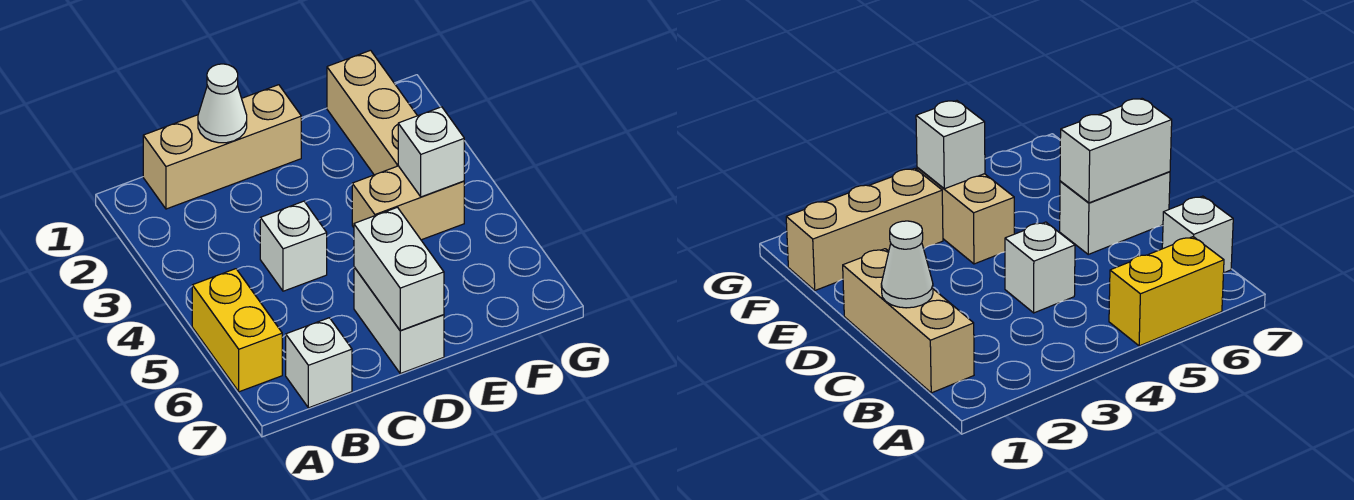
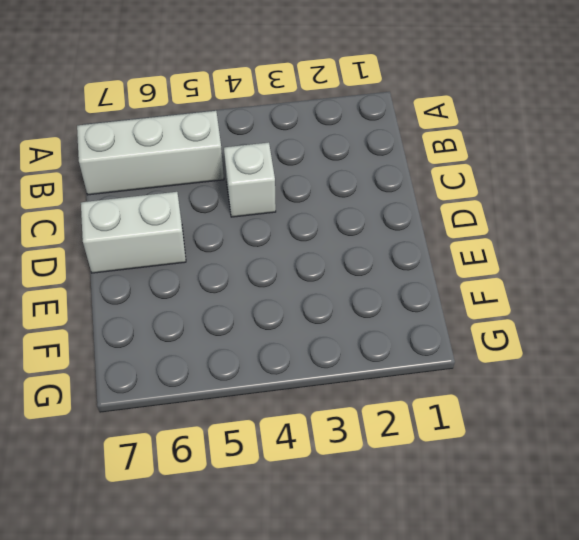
white 1x3 brick [77,111,224,195] -> white 1x1 brick [286,318,352,408]
none -> yellow 1x2 brick [192,269,282,392]
none -> tan 1x3 brick [143,85,301,209]

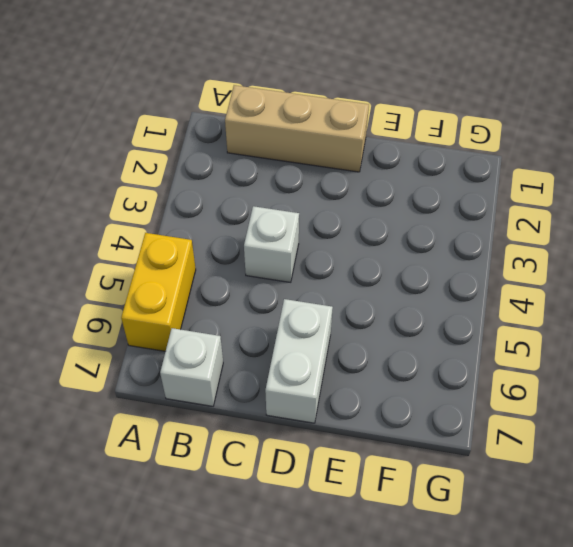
none -> tan 1x2 brick [352,166,464,240]
none -> tan 1x3 brick [327,50,417,175]

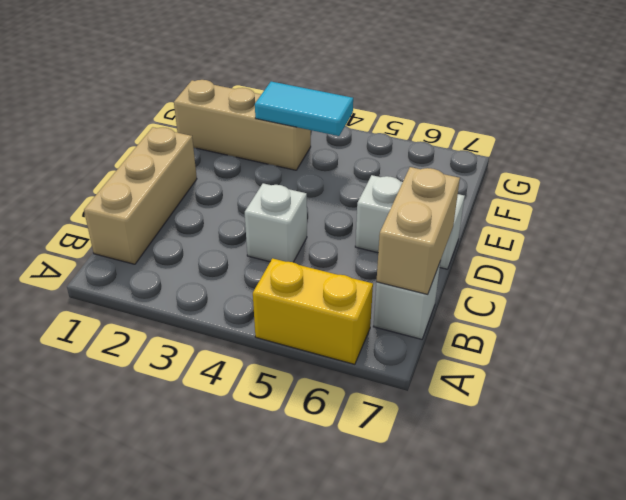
tan 1x2 brick [376,167,460,294] -> tan 1x2 brick moved to [352,166,464,240]
cyan 1x2 tile [255,82,353,136] -> white 1x1 brick [398,107,464,197]
none -> white 1x1 cone [198,64,247,143]
none -> white 1x2 brick [354,207,444,331]

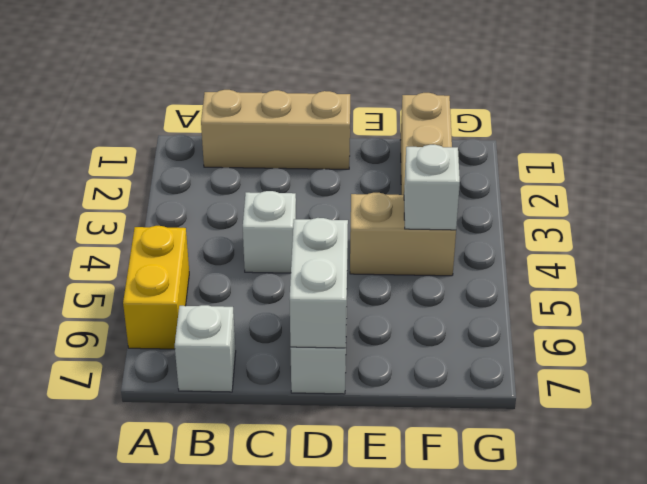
none -> white 1x1 cone [198,64,247,143]

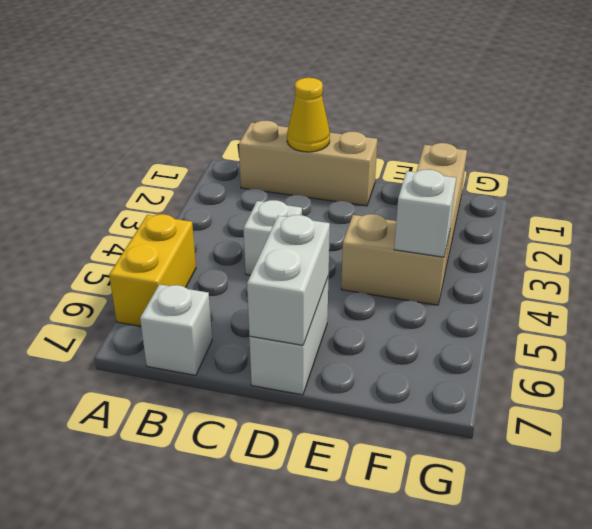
yellow 1x1 cone [287,78,330,152] -> white 1x1 cone [198,64,247,143]

